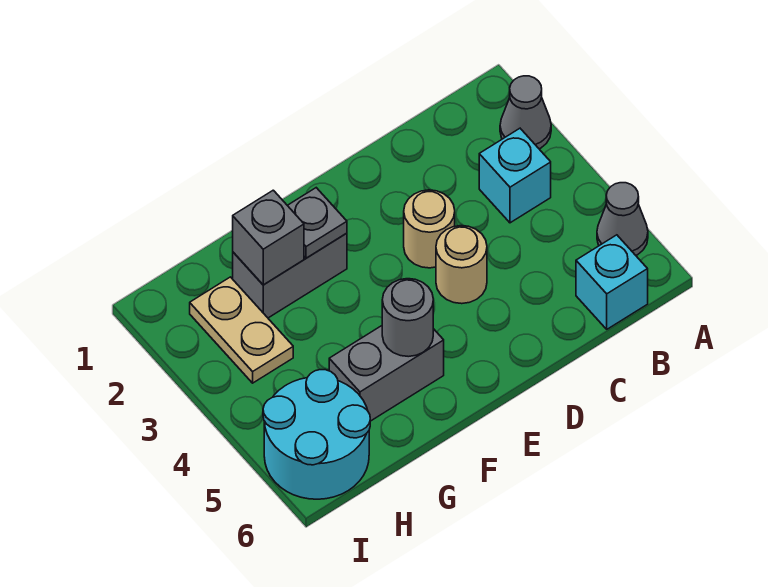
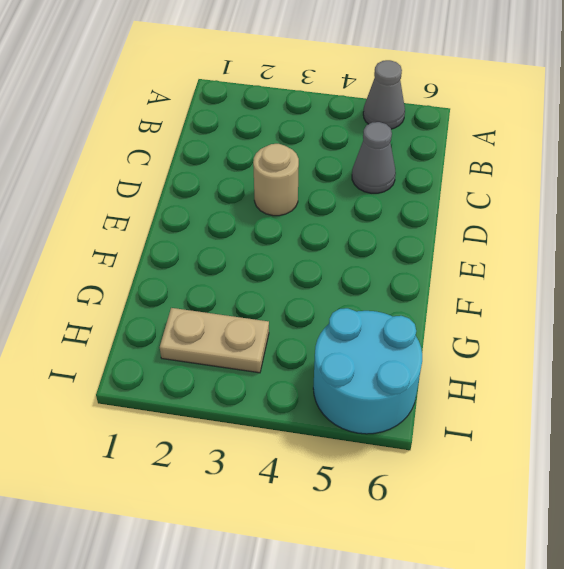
grey 1x1 cone [352,122,396,193] -> grey 1x1 cone moved to [500,76,551,149]
none -> cyan 1x1 brick [479,128,551,223]
none -> cyan 1x1 brick [576,235,648,329]
none -> tan 1x1 round brick [436,226,487,304]

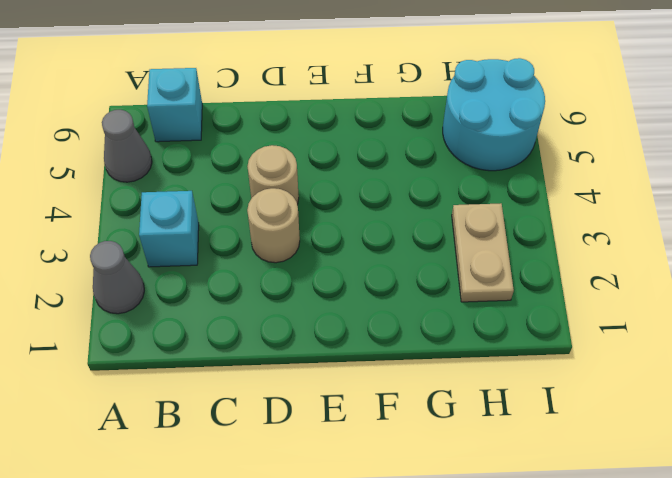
none -> grey 1x2 brick [233,233,347,318]
none -> grey 1x2 brick [329,326,444,421]
none -> grey 1x1 plate [287,188,347,258]

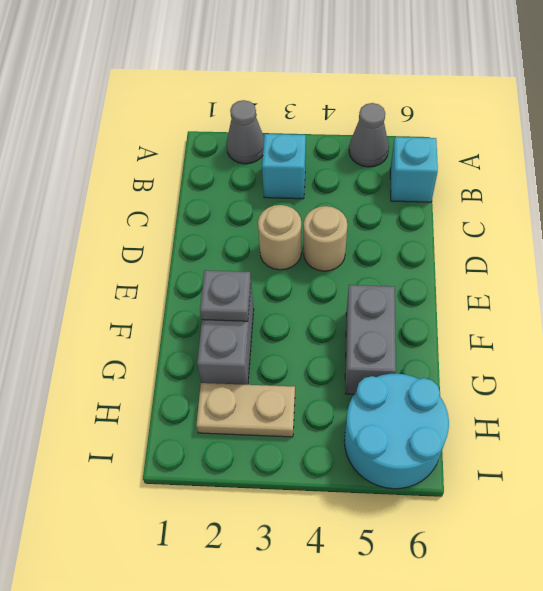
none -> grey 1x1 round brick [382,279,433,357]
none -> grey 1x1 brick [233,190,304,285]

